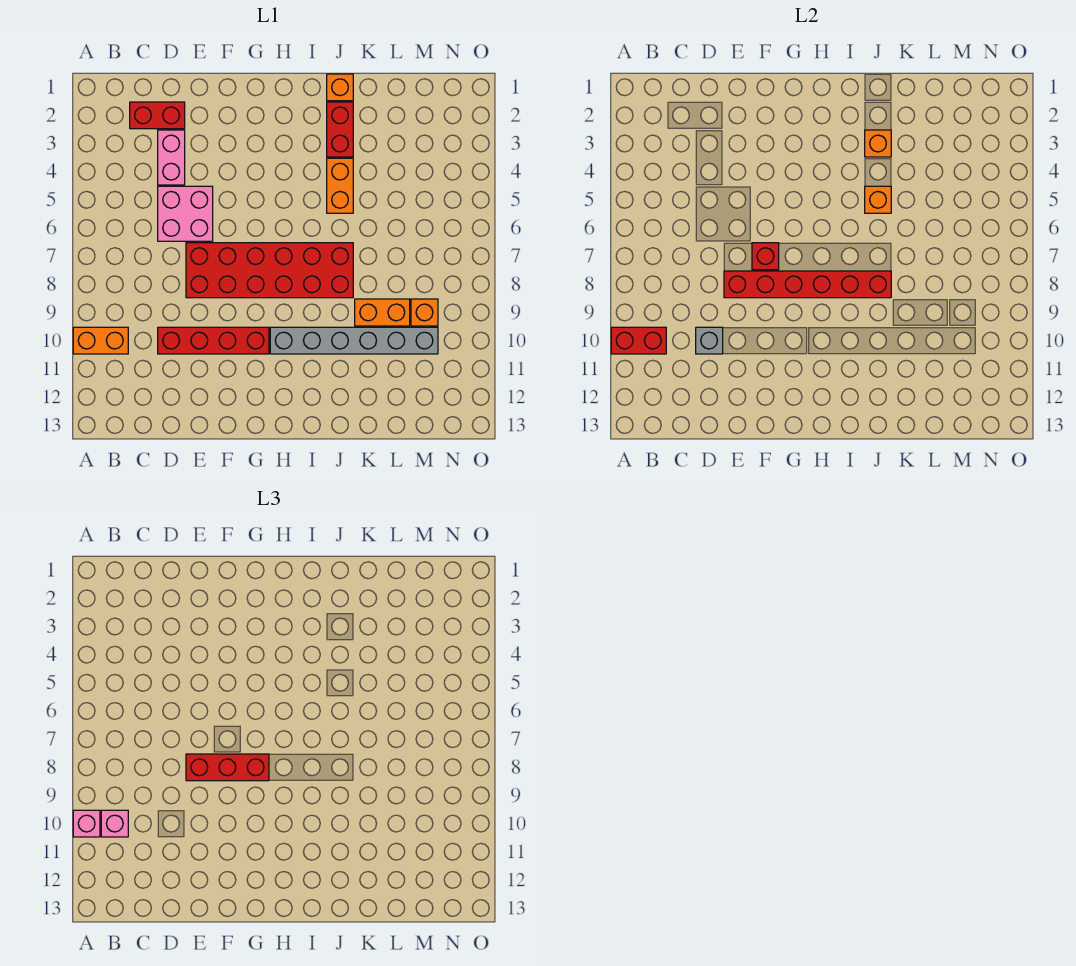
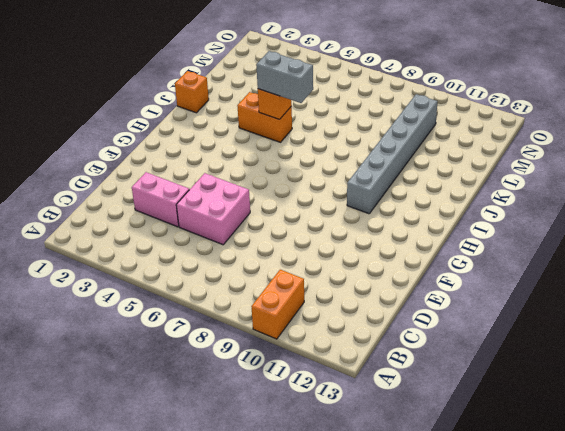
grey 1x2 brick [256,51,313,103] -> none
none -> red 1x2 brick [130,102,185,129]
none -> red 1x4 brick [158,327,269,354]
none -> red 2x6 brick [186,243,353,298]

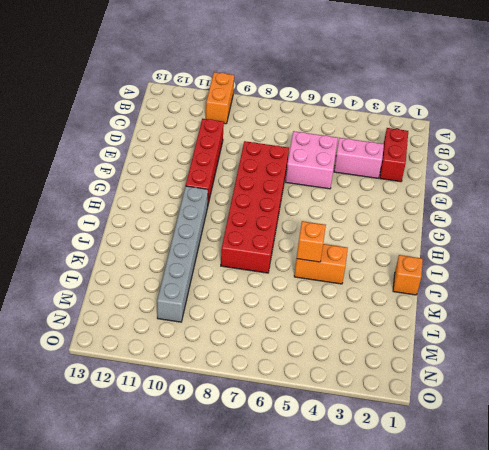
none -> red 1x2 brick [327,102,353,157]
none -> orange 1x2 brick [355,299,410,326]
none -> orange 1x1 brick [411,299,438,326]

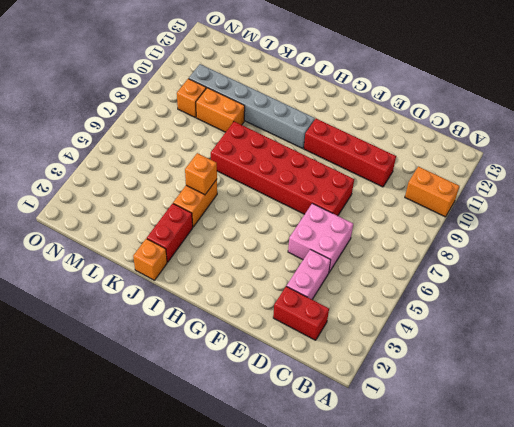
none -> red 1x2 brick [611,327,666,354]
none -> grey 1x1 brick [696,327,723,354]
none -> red 1x6 brick [724,271,891,298]

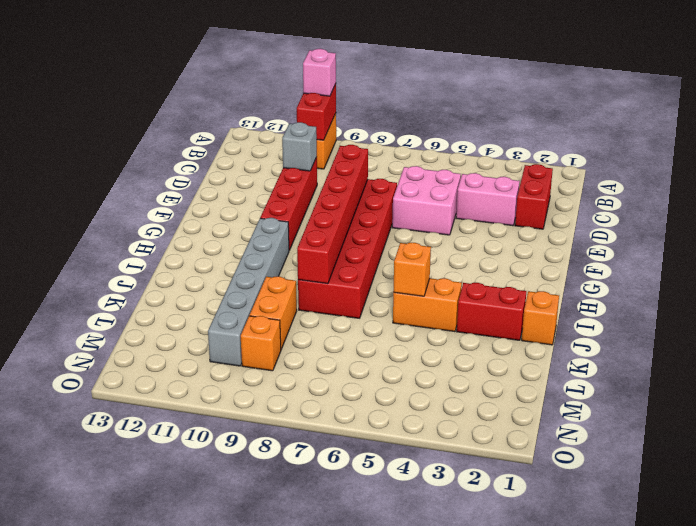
none -> red 1x1 brick [752,243,779,270]
none -> orange 1x1 brick [865,130,891,157]
none -> pink 1x1 brick [101,810,128,837]

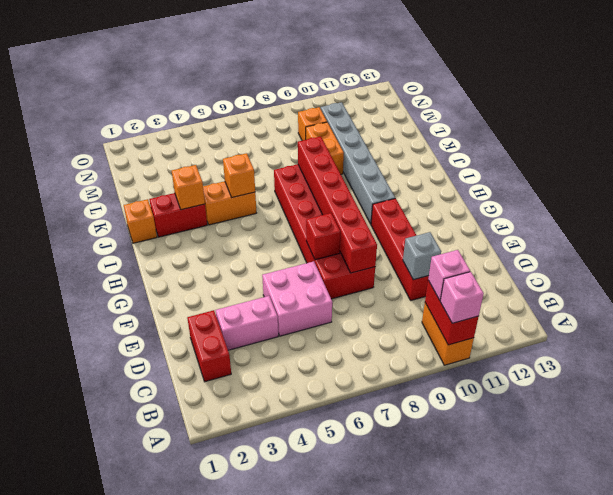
none -> red 1x3 brick [186,754,269,781]

